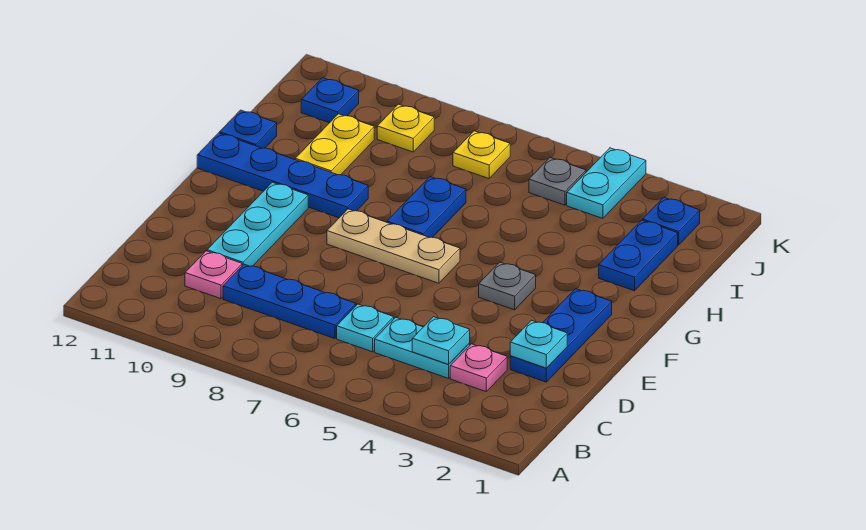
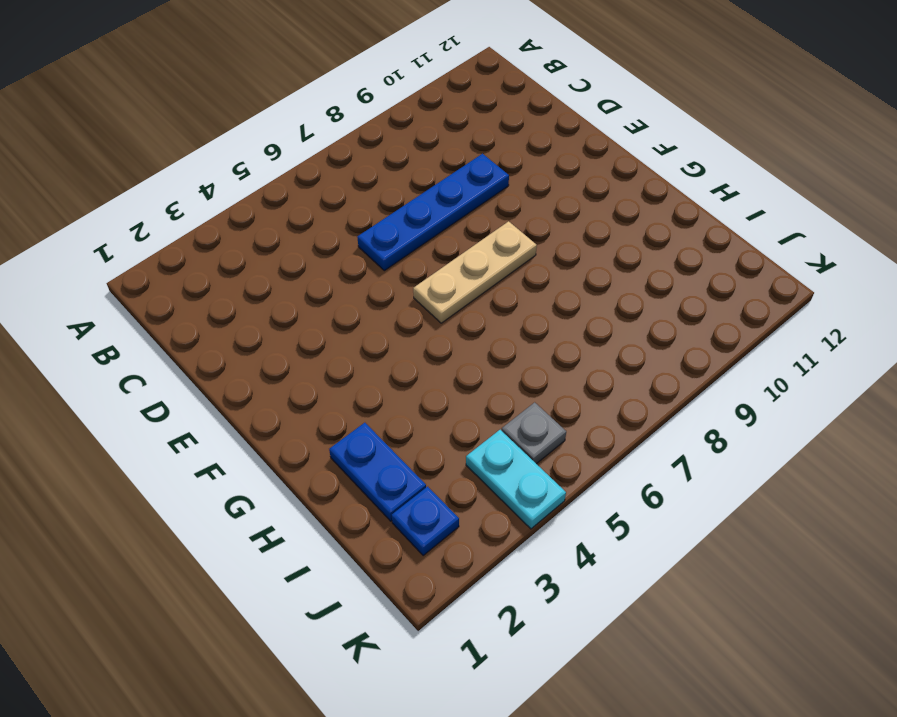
blue 1x4 plate [357,154,509,271] -> blue 1x4 plate moved to [197,133,368,218]
none -> pink 1x1 plate [450,344,507,391]
none -> cyan 1x2 plate [375,317,470,378]
none -> cyan 1x1 plate [337,304,394,352]

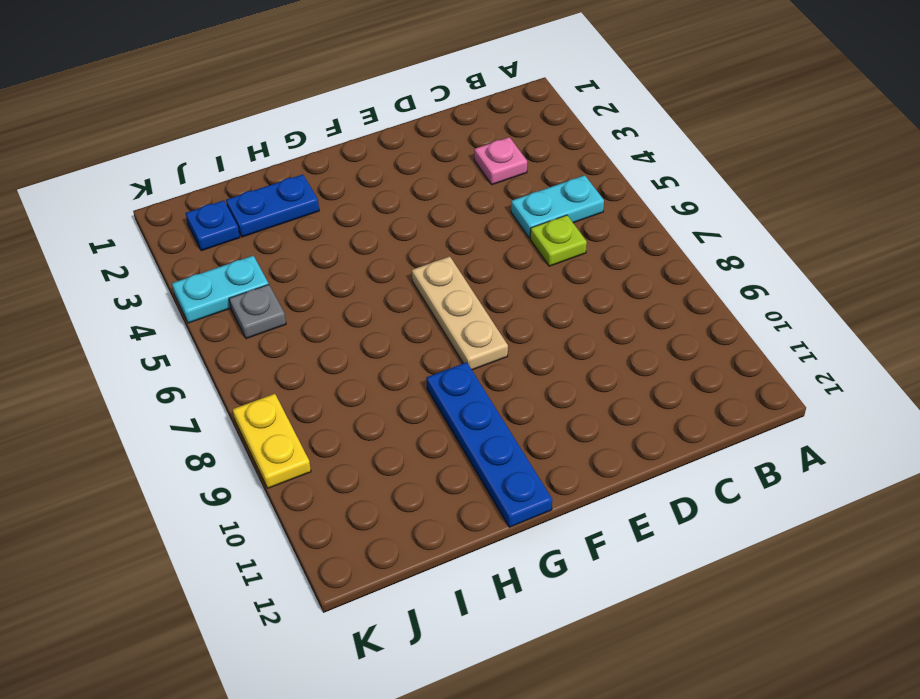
cyan 1x2 plate [511,175,604,238] -> cyan 1x2 plate turned to [375,317,470,378]
lime 1x1 plate [530,215,587,266] -> cyan 1x1 plate [337,304,394,352]
yellow 1x2 plate [233,394,311,488] -> yellow 1x2 plate turned to [295,114,374,175]
none -> blue 1x3 plate [223,264,356,339]
none -> pink 1x1 plate [185,251,242,299]
none -> blue 1x3 plate [510,289,612,382]

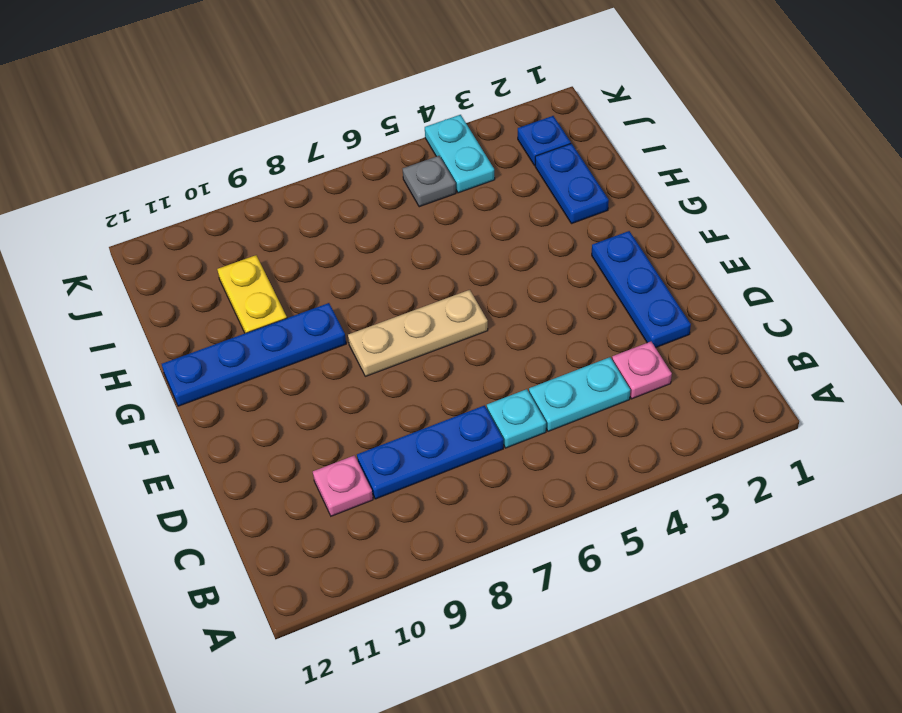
none -> cyan 1x3 plate [207,182,308,266]
none -> grey 1x1 plate [479,262,536,310]
none -> blue 1x2 plate [387,177,466,238]

